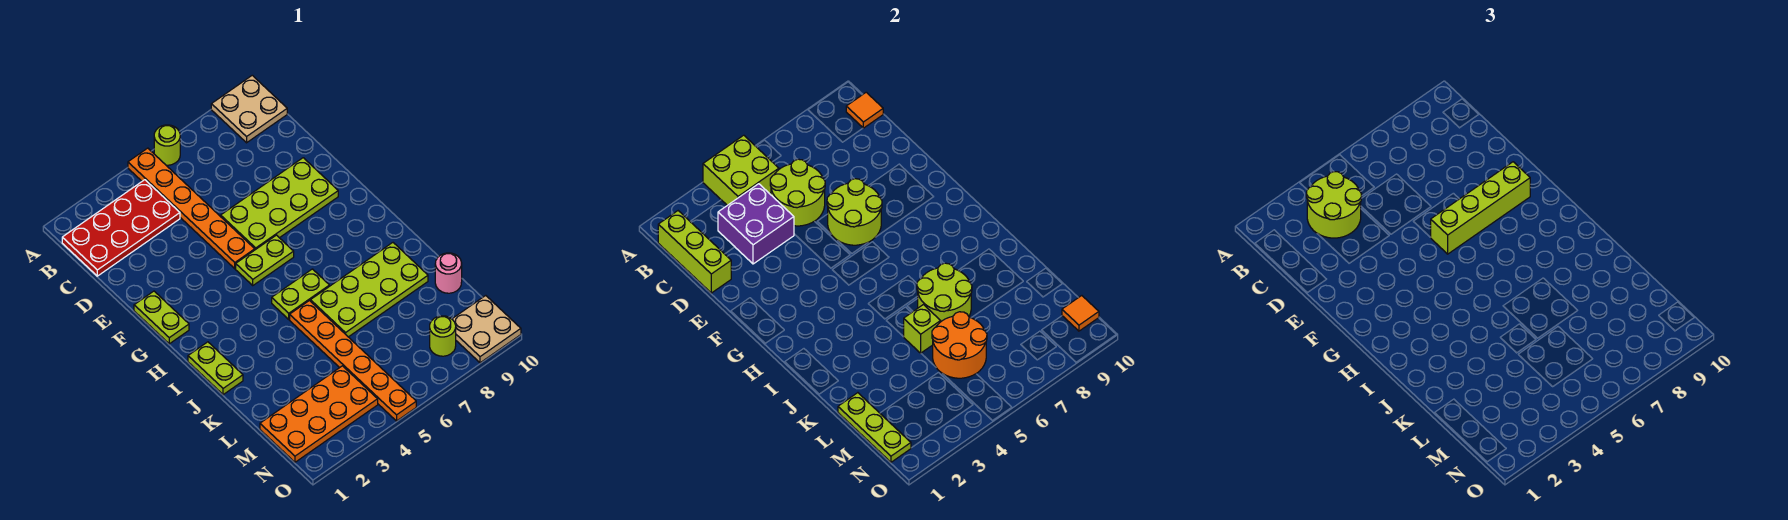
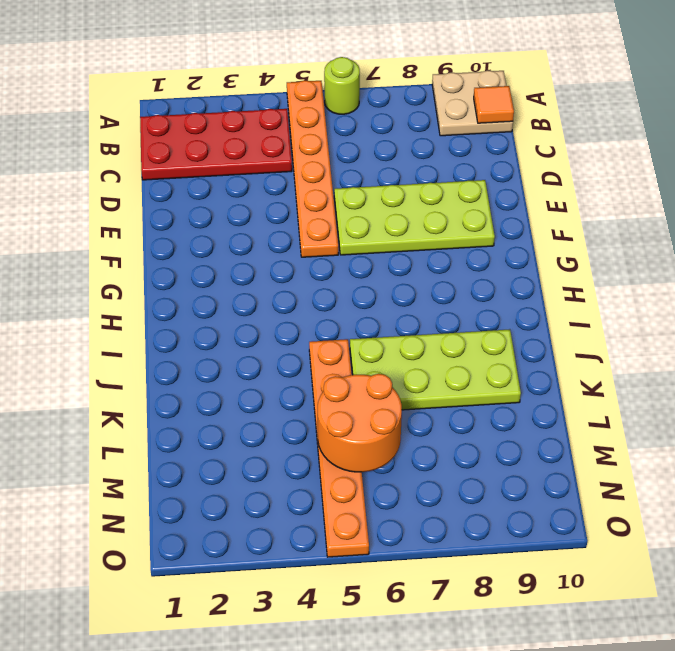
none -> lime 1x2 plate [134,291,189,344]
none -> lime 1x2 plate [236,235,294,285]
none -> lime 1x2 plate [188,342,243,395]

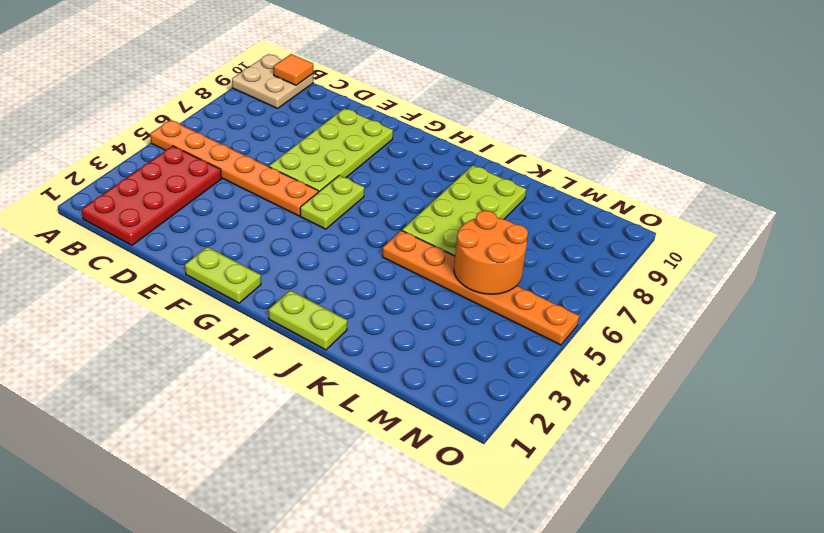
none -> lime 1x1 round brick [154,125,180,165]
none -> lime 1x2 plate [272,269,329,319]
none -> pink 1x1 round brick [435,253,462,293]

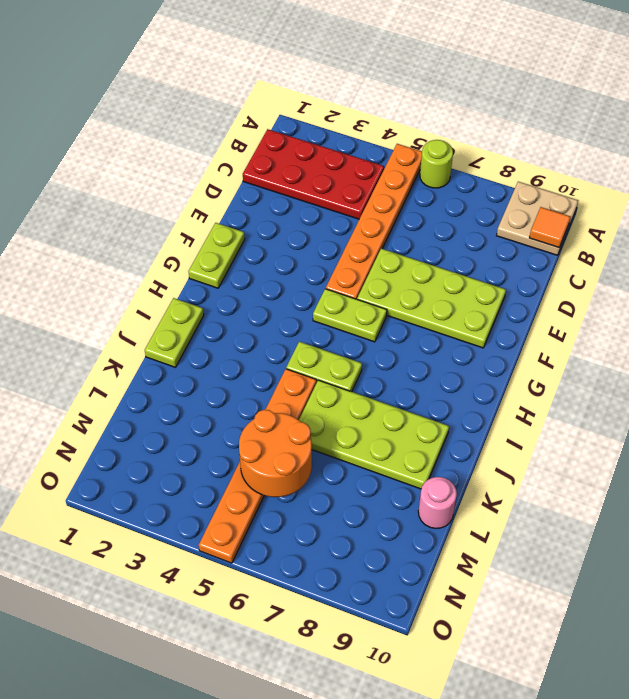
none -> orange 2x4 plate [260,366,378,462]
none -> lime 1x1 round brick [430,316,456,356]
none -> tan 2x2 plate [452,296,521,363]

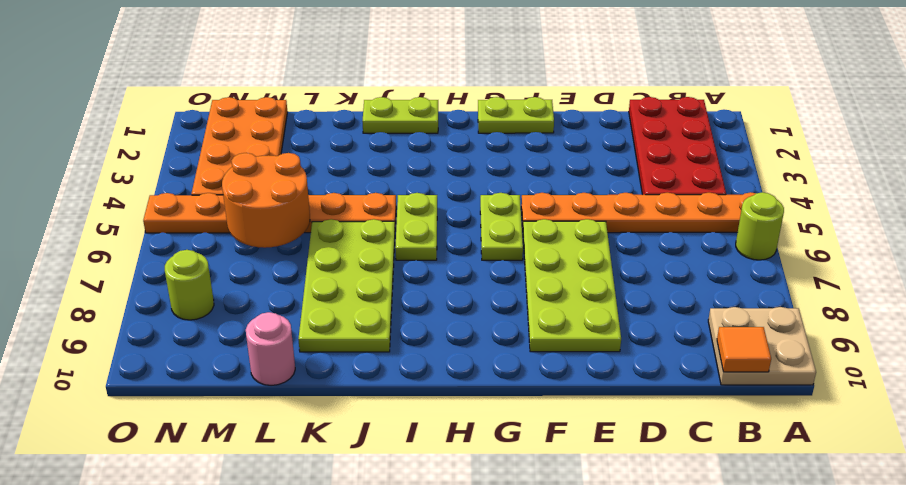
none -> tan 2x2 plate [452,296,521,363]
none -> lime 2x2 brick [703,135,779,205]
none -> lime 1x3 brick [658,211,731,293]

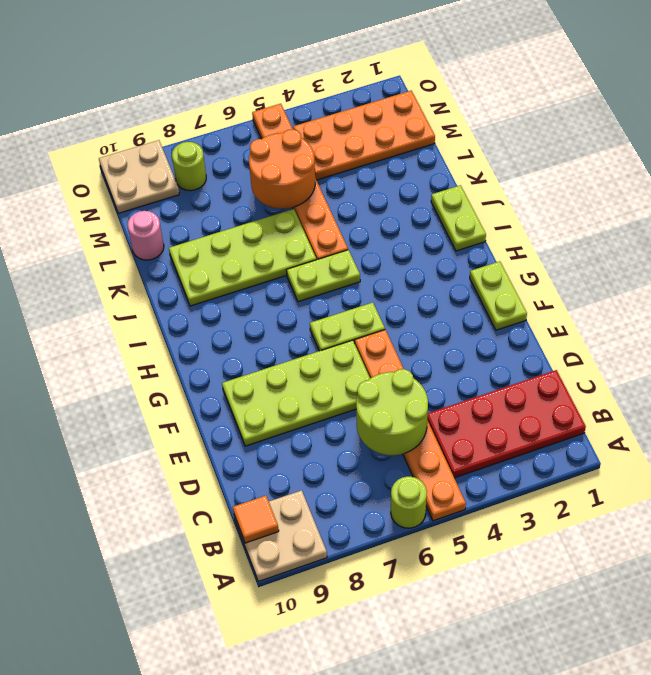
none -> lime 2x2 brick [703,135,779,205]
none -> lime 1x3 brick [658,211,731,293]
none -> purple 2x2 brick [718,184,794,264]

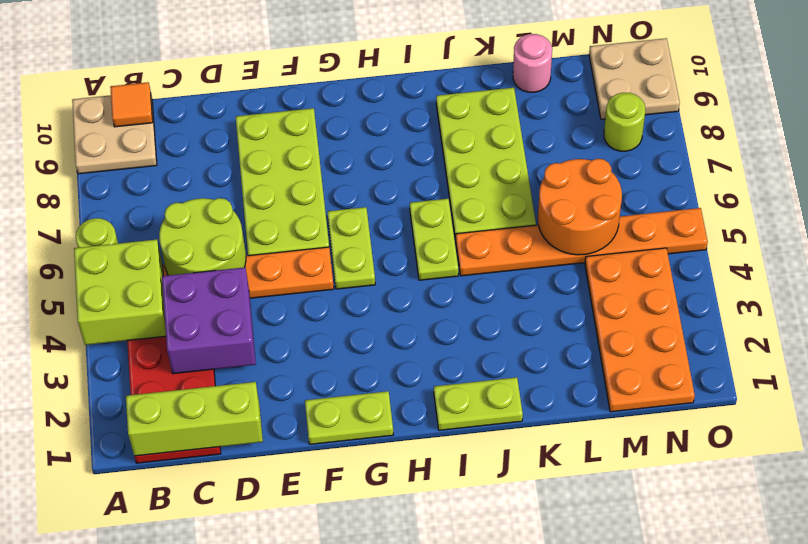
none -> lime 2x2 round brick [827,179,882,245]
none -> lime 2x2 round brick [917,263,972,321]
none -> lime 1x1 brick [904,305,941,353]

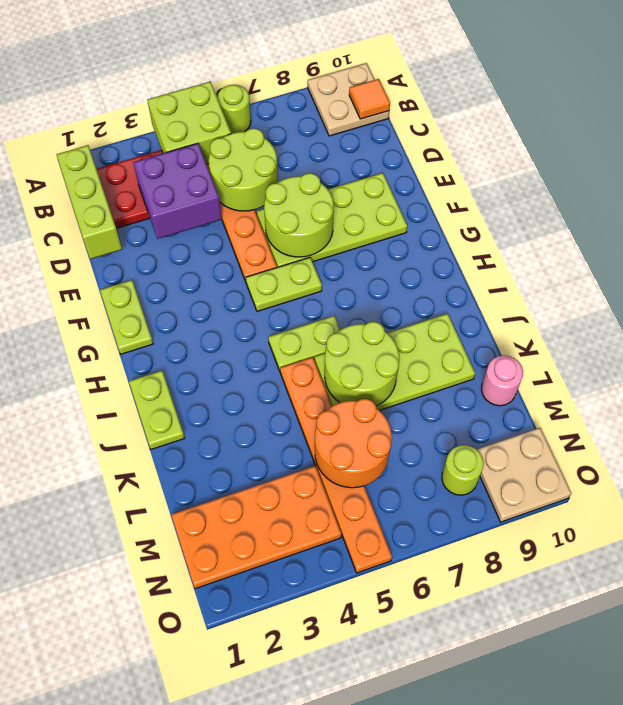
none -> lime 1x1 brick [904,305,941,353]
none -> lime 1x3 plate [838,393,911,462]
none -> orange 1x1 tile [1062,296,1099,331]

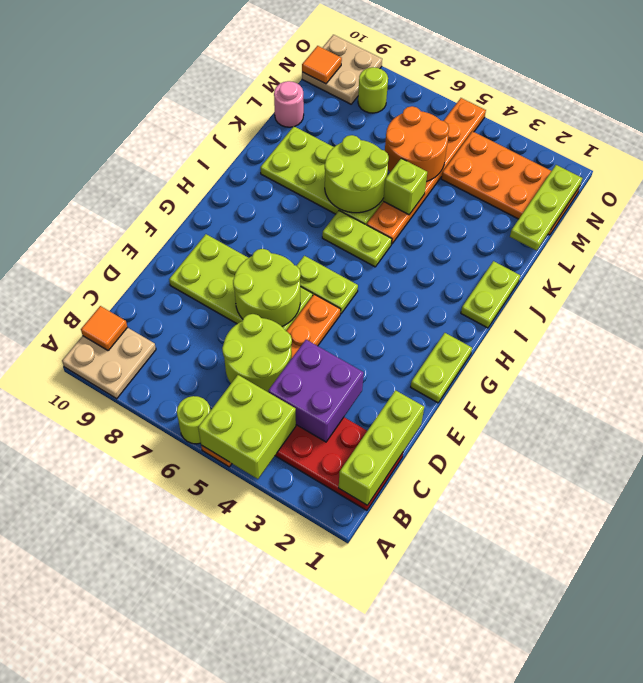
none -> lime 2x2 round brick [1306,172,1362,238]
none -> lime 1x4 brick [1430,162,1530,254]

